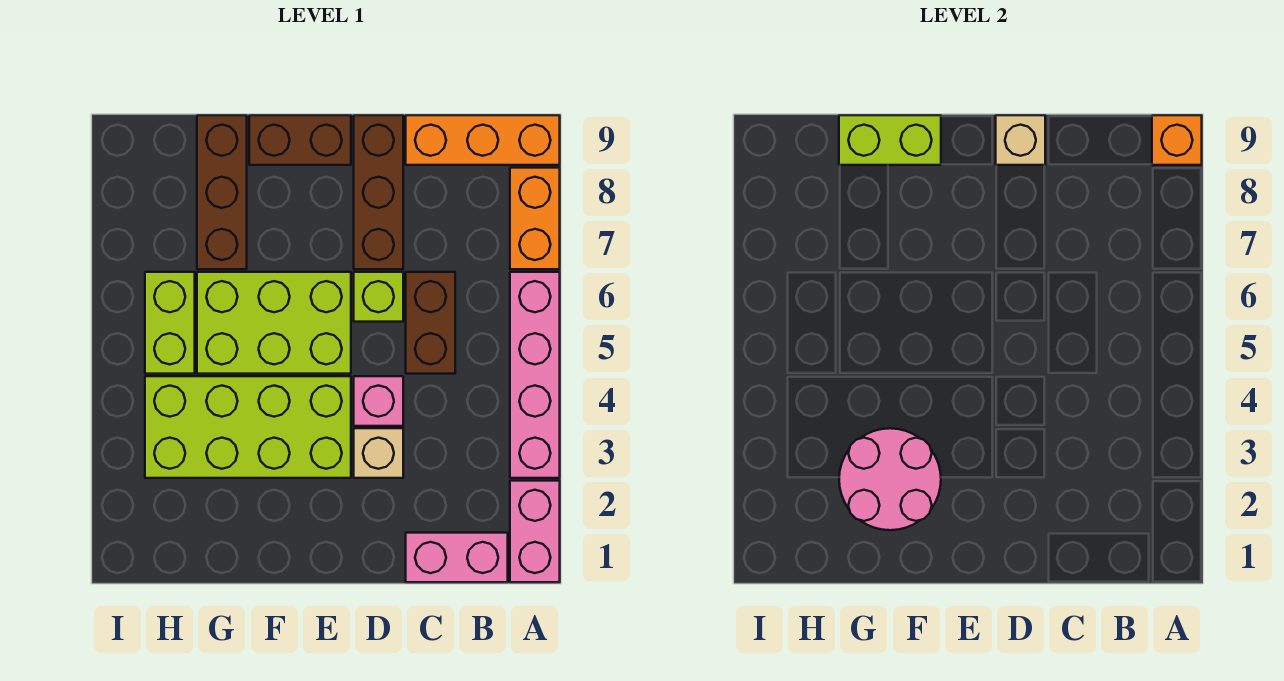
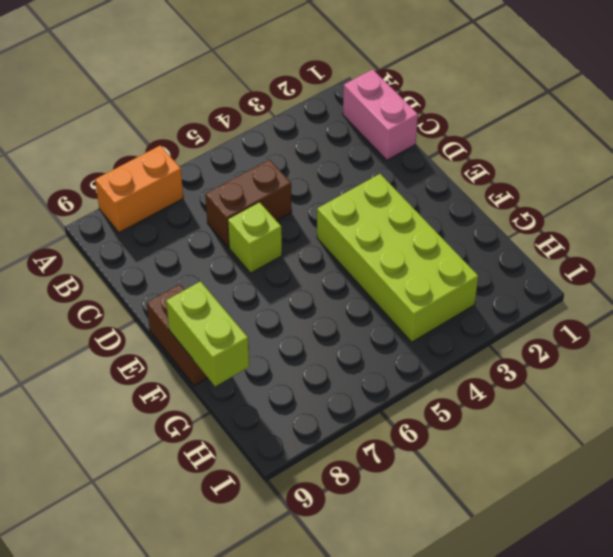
none -> pink 1x2 brick [510,481,560,582]
none -> pink 1x4 brick [510,272,560,478]
none -> orange 1x3 brick [406,115,560,165]

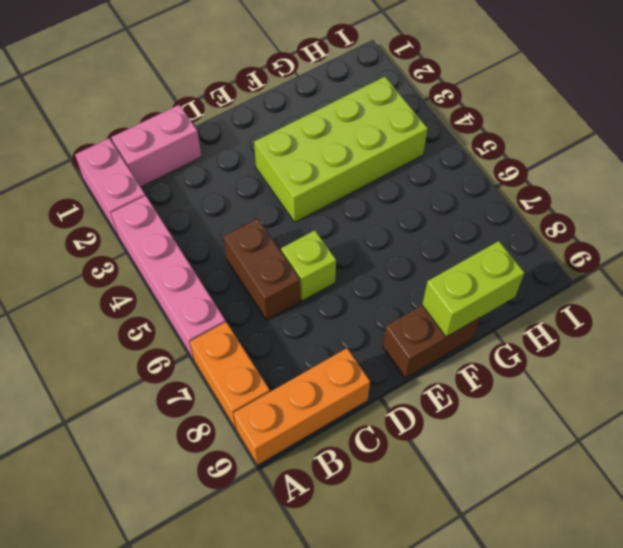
none -> tan 1x1 brick [354,428,403,478]
none -> pink 1x1 brick [354,376,403,426]
none -> brown 1x3 brick [354,115,403,269]

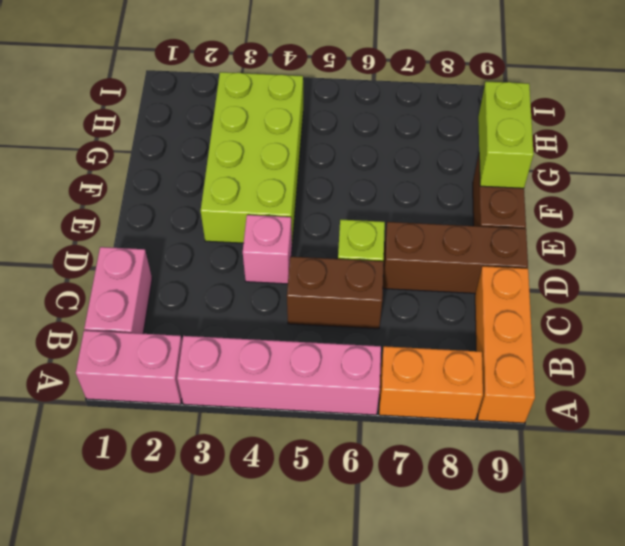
none -> tan 1x1 brick [354,428,403,478]
none -> lime 2x3 brick [197,272,351,374]
none -> brown 1x3 brick [197,115,247,269]

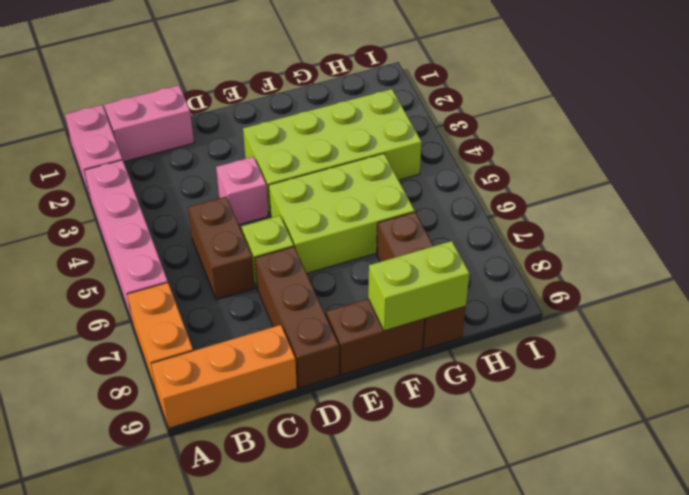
none -> tan 1x1 brick [354,428,403,478]
none -> lime 1x2 brick [145,272,195,374]
none -> orange 1x1 brick [1152,115,1202,165]

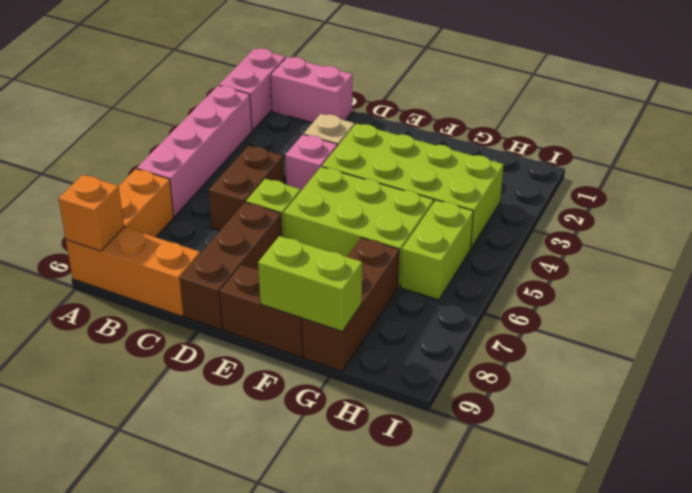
none -> tan 1x1 brick [996,115,1045,165]
none -> pink 2x2 round brick [839,428,941,530]

